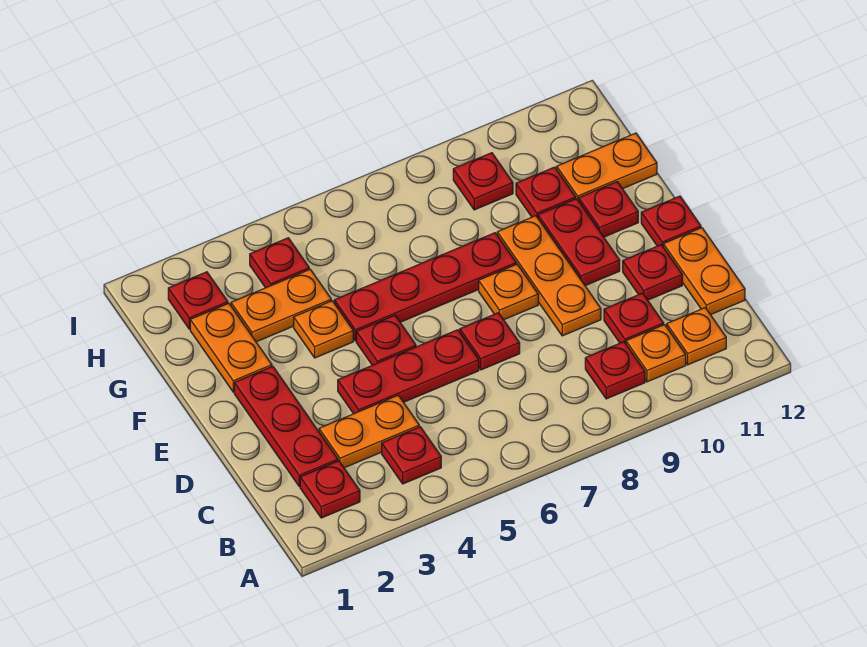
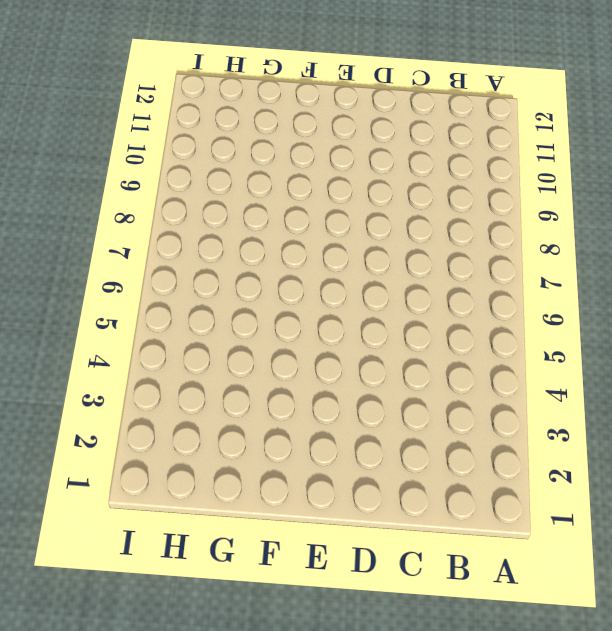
none -> red 1x1 plate [300,461,360,518]
none -> red 1x1 plate [382,427,441,484]
none -> red 1x1 plate [585,342,645,399]

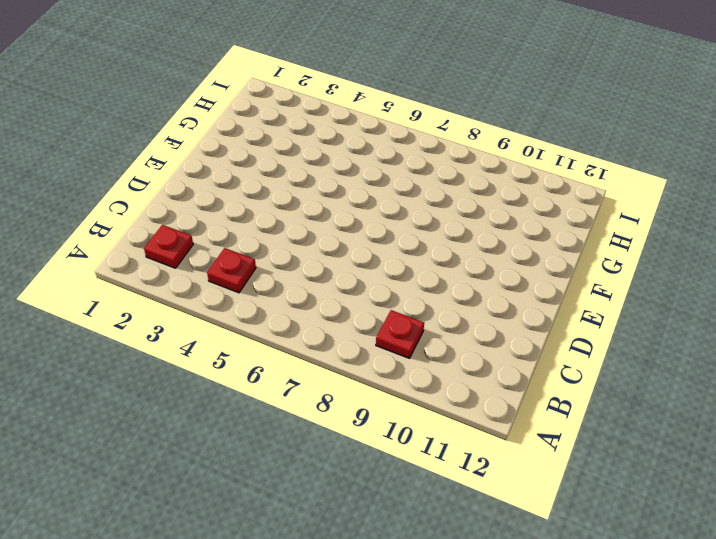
none -> orange 1x1 plate [626,325,686,382]
none -> orange 1x1 plate [667,308,726,365]
none -> red 1x3 plate [234,366,338,486]

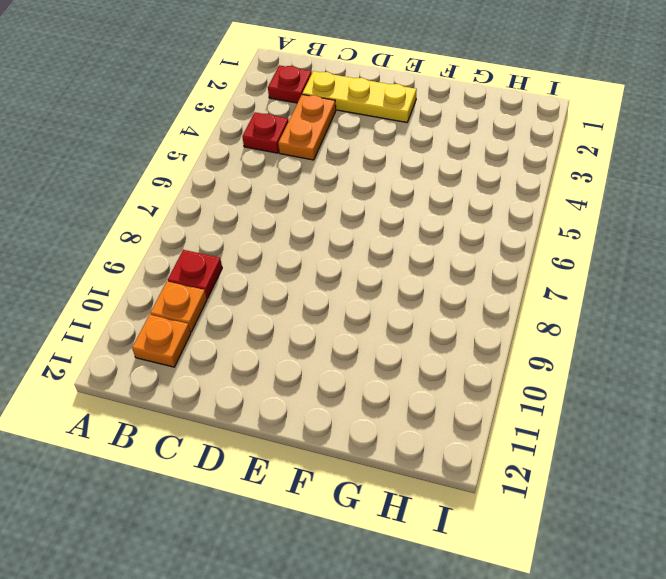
yellow 1x3 plate [302,71,417,122] -> red 1x3 plate [234,366,338,486]
none -> red 1x1 plate [604,293,664,344]
none -> orange 1x2 plate [663,228,745,315]
none -> red 1x3 plate [338,330,479,414]

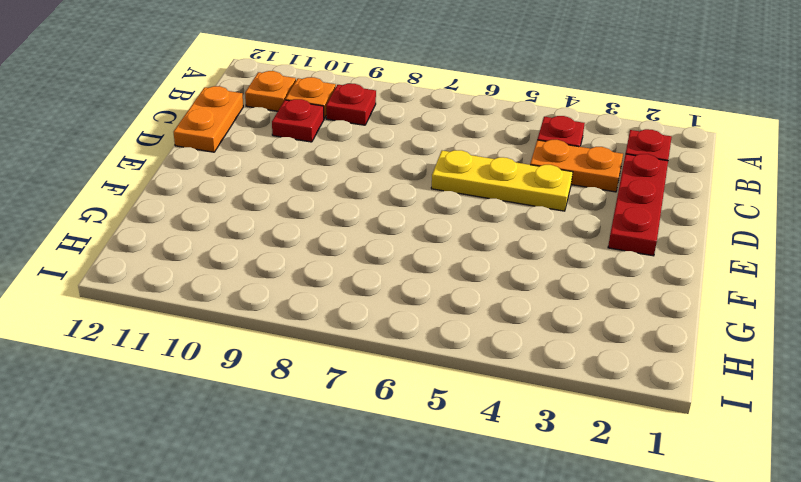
yellow 1x3 plate [431,150,573,211] -> red 1x3 plate [338,330,479,414]
none -> red 1x1 plate [460,313,520,370]
none -> orange 1x3 plate [497,216,601,336]
none -> red 1x1 plate [623,245,682,300]

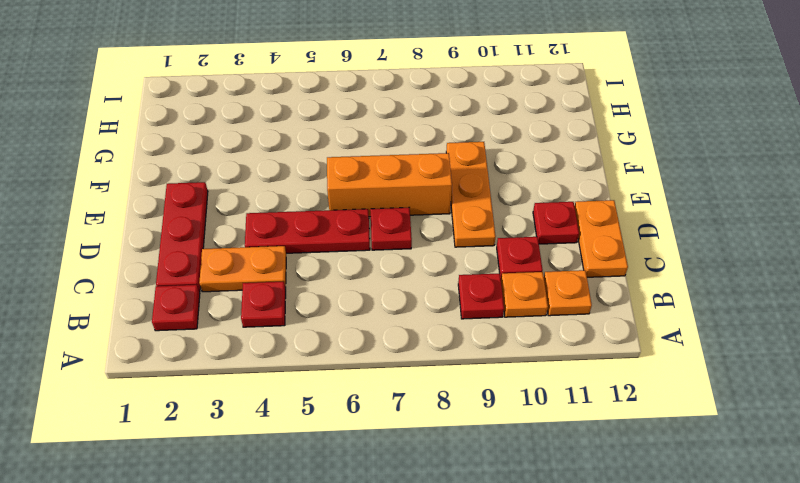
orange 1x3 brick [327,153,452,217] -> orange 1x1 plate [479,264,538,320]
none -> red 1x1 plate [356,315,416,365]
none -> red 1x2 plate [538,199,620,286]
none -> red 1x1 plate [641,196,701,246]

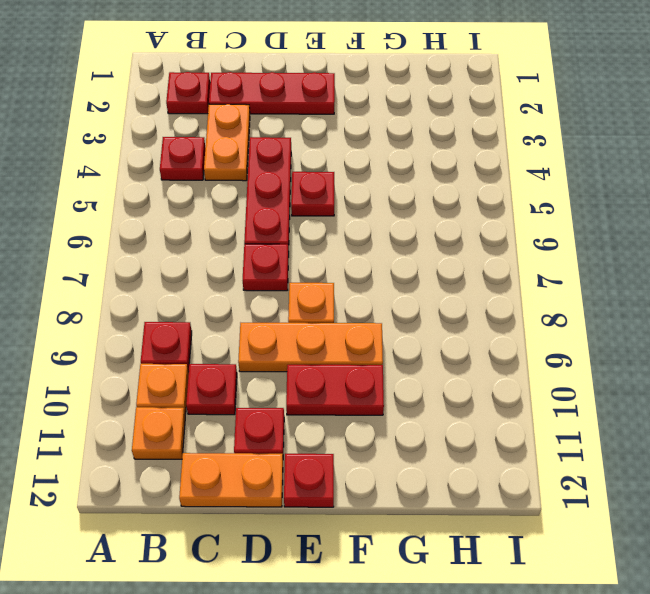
none -> orange 1x2 plate [190,303,272,392]
none -> orange 1x1 plate [294,301,353,358]
none -> red 1x4 plate [334,233,516,341]

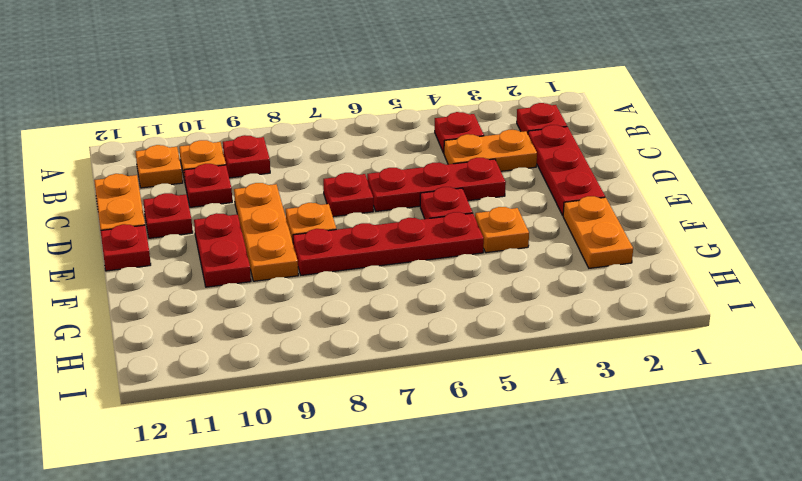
none -> red 1x1 plate [579,182,638,237]
none -> orange 1x2 plate [231,269,331,342]
none -> red 1x1 plate [516,167,576,218]

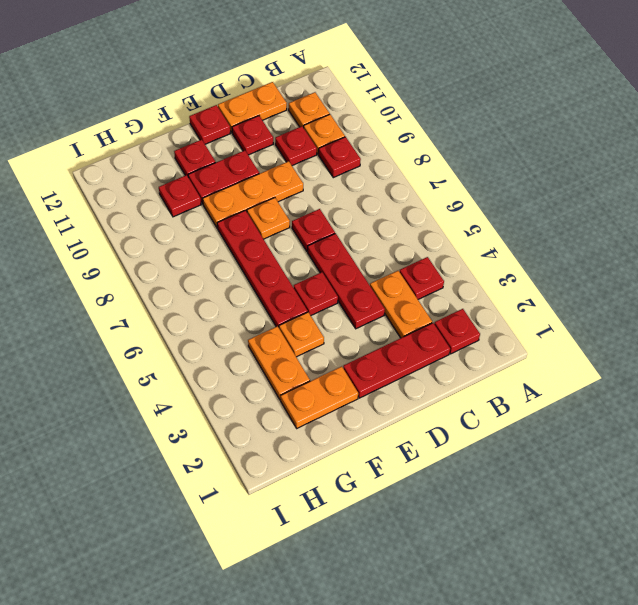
none -> orange 1x2 plate [557,133,657,201]
none -> red 1x1 plate [168,272,228,329]
none -> red 1x1 plate [250,238,309,288]

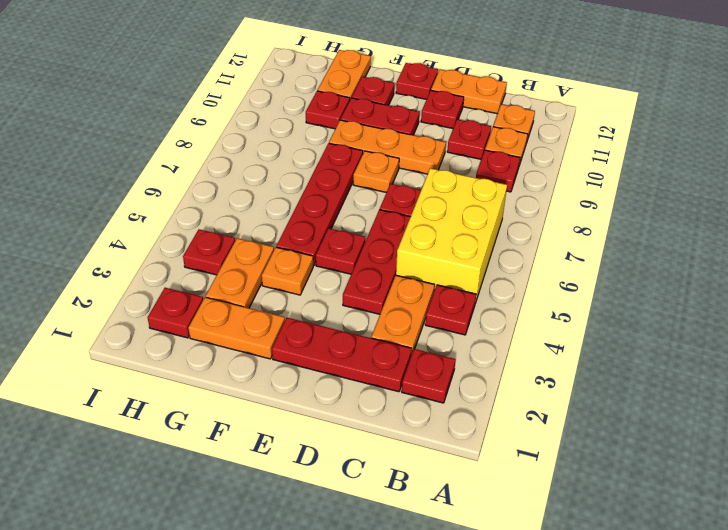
yellow 2x3 brick [396,168,507,303] -> none
none -> red 1x1 plate [453,153,513,210]

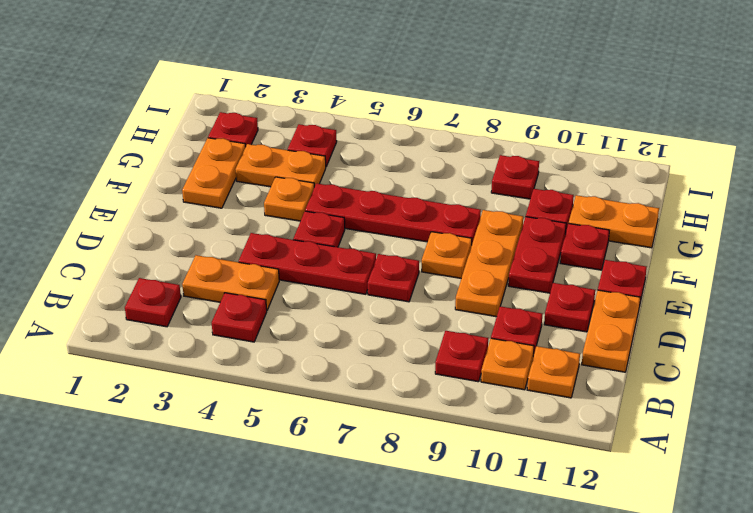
none -> red 1x3 plate [234,366,338,486]

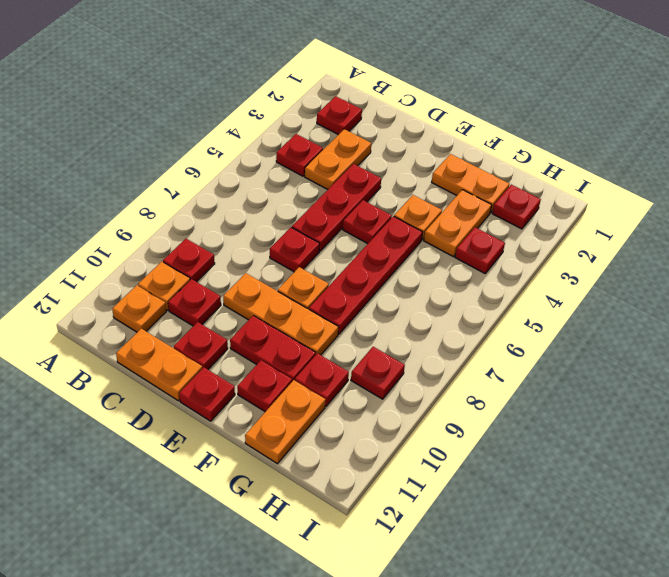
none -> red 1x3 plate [234,366,338,486]

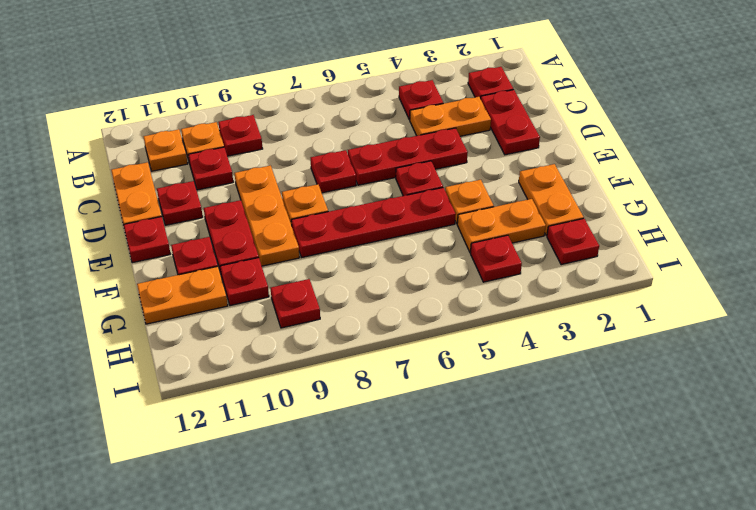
red 1x2 plate [481,90,540,155] -> red 1x3 plate [234,366,338,486]

